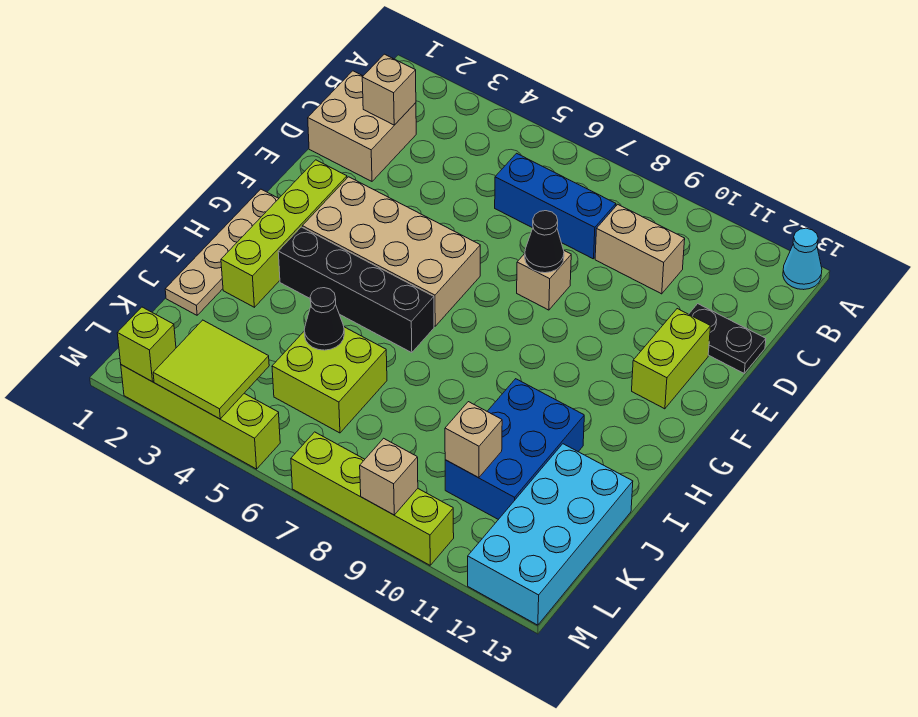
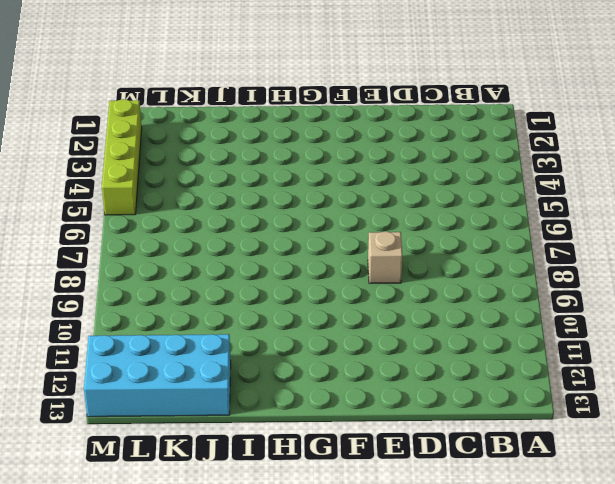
none -> cyan 1x1 cone [783,228,822,290]
none -> tan 2x2 brick [308,71,416,181]
none -> blue 1x3 brick [495,153,616,259]

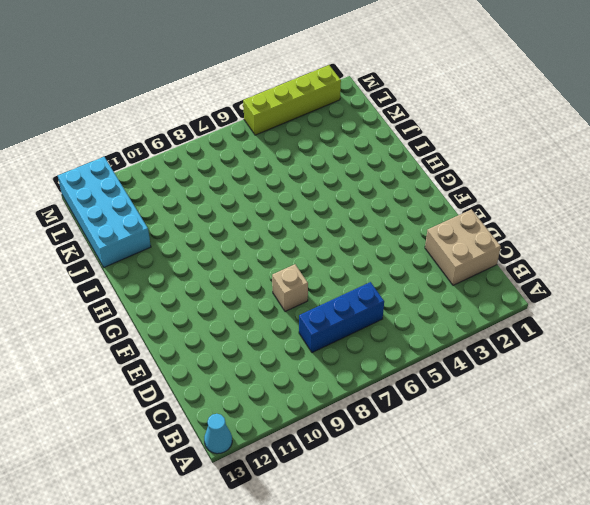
none -> tan 1x2 brick [595,204,685,294]
none -> black 1x2 plate [689,304,766,373]
none -> lime 1x2 brick [632,309,711,409]

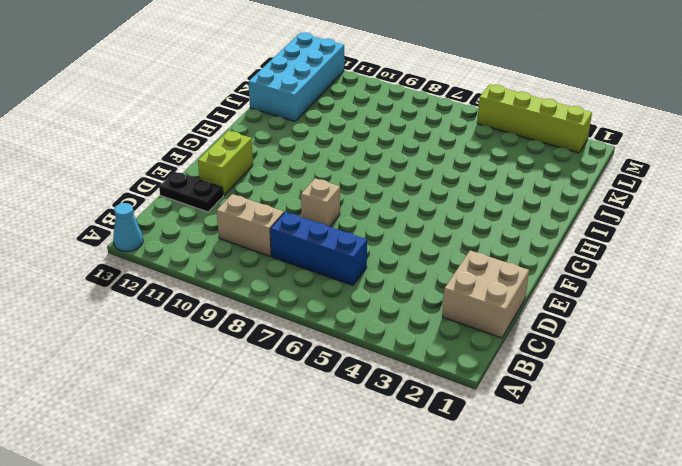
none -> lime 1x4 brick [221,160,347,307]
none -> tan 2x4 brick [302,177,480,326]
none -> tan 1x4 plate [165,189,279,315]

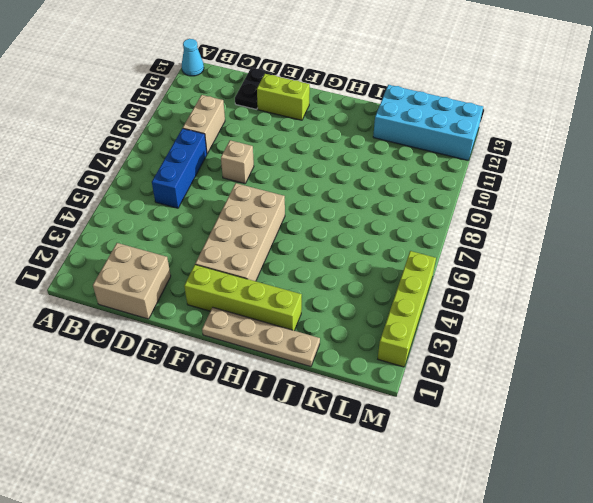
none -> black 1x4 brick [278,227,434,353]
none -> blue 2x3 brick [445,379,584,519]
none -> lime 2x2 brick [272,327,387,433]

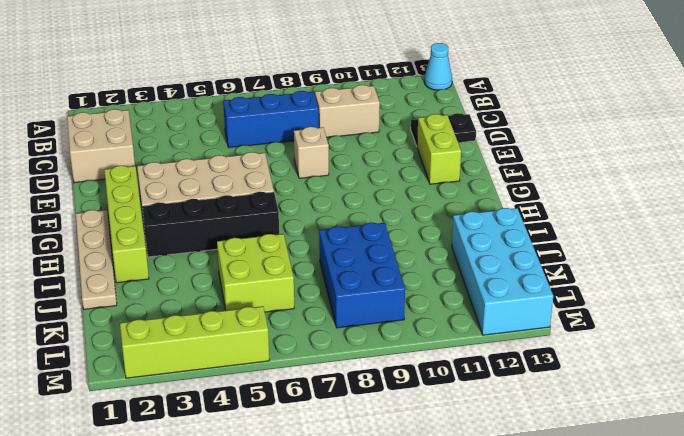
blue 2x3 brick [319,223,405,328] -> blue 2x3 brick moved to [445,379,584,519]
none -> lime 1x4 brick [291,432,454,565]
none -> tan 1x1 brick [362,54,416,125]
none -> black 1x1 cone [525,211,564,273]

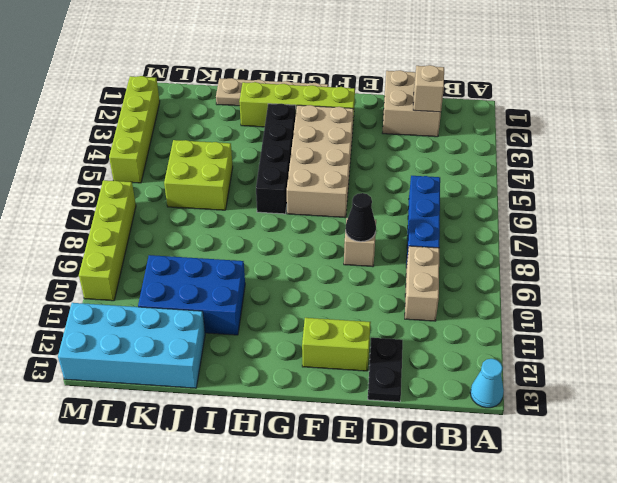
none -> black 1x1 cone [304,288,344,350]
none -> tan 1x1 brick [445,402,502,478]
none -> lime 2x2 tile [153,320,269,419]

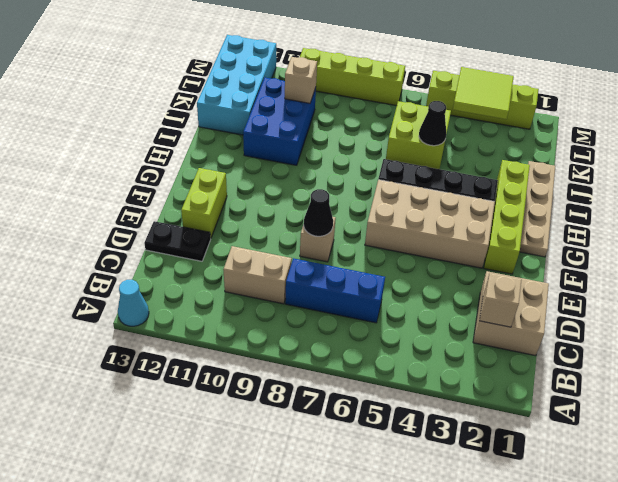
none -> lime 1x1 brick [117,307,176,382]
none -> tan 1x1 brick [360,438,418,515]

